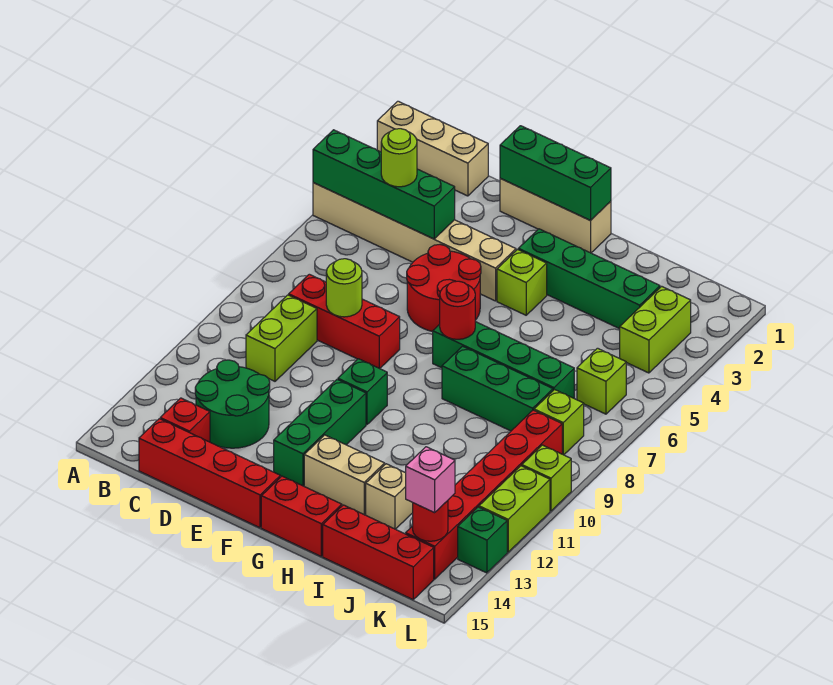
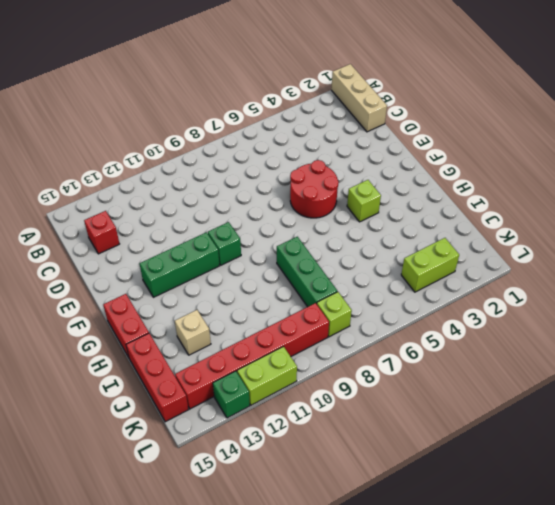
none -> tan 1x6 brick [313,183,516,301]
none -> red 1x3 brick [289,274,400,369]
none -> lime 1x2 brick [246,295,317,381]
none -> green 2x2 round brick [195,360,270,448]

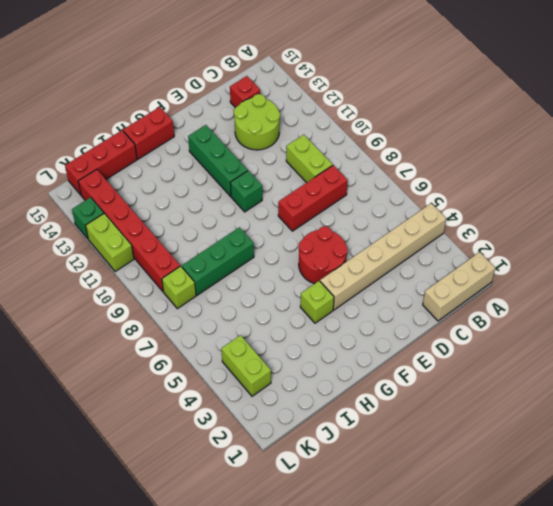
lime 2x2 round brick [234,94,280,150] -> green 2x2 round brick [195,360,270,448]
none -> red 1x4 brick [139,419,280,528]
none -> tan 1x3 brick [500,178,611,253]
none -> green 1x4 brick [518,229,660,329]
none -> green 1x4 brick [433,322,574,398]

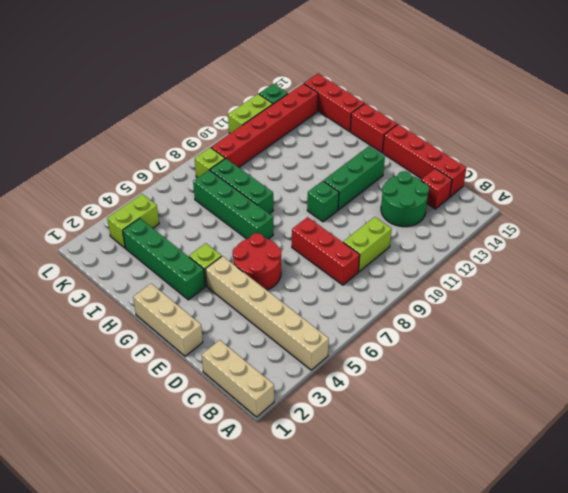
none -> tan 1x2 brick [304,435,385,515]
none -> tan 1x1 brick [366,464,413,529]
none -> lime 1x1 brick [577,348,626,414]
none -> lime 1x1 brick [522,445,571,511]

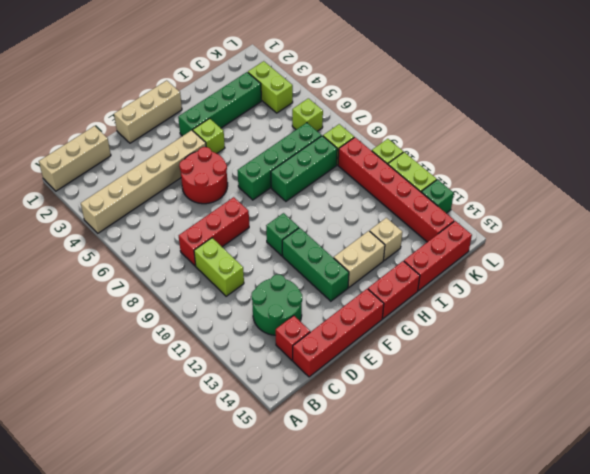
none -> green 1x4 brick [313,130,455,239]
none -> lime 1x1 round brick [326,259,362,317]
none -> green 1x3 brick [500,126,611,220]
none -> red 1x1 round brick [440,281,475,339]

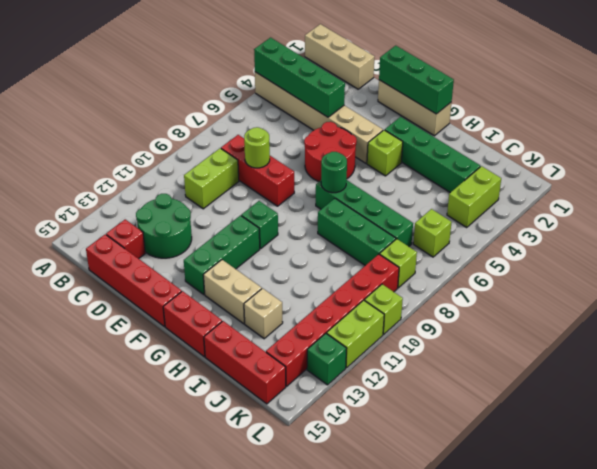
green 1x1 round brick [321,152,347,193] -> red 1x1 round brick [440,281,475,339]
none -> red 1x1 round brick [413,501,448,541]
none -> lime 1x1 round brick [381,129,417,187]
none -> pink 1x1 brick [406,447,455,513]

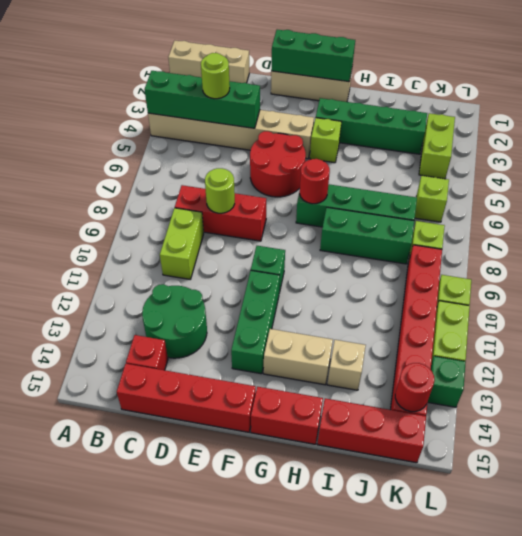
none -> pink 1x1 brick [406,447,455,513]

